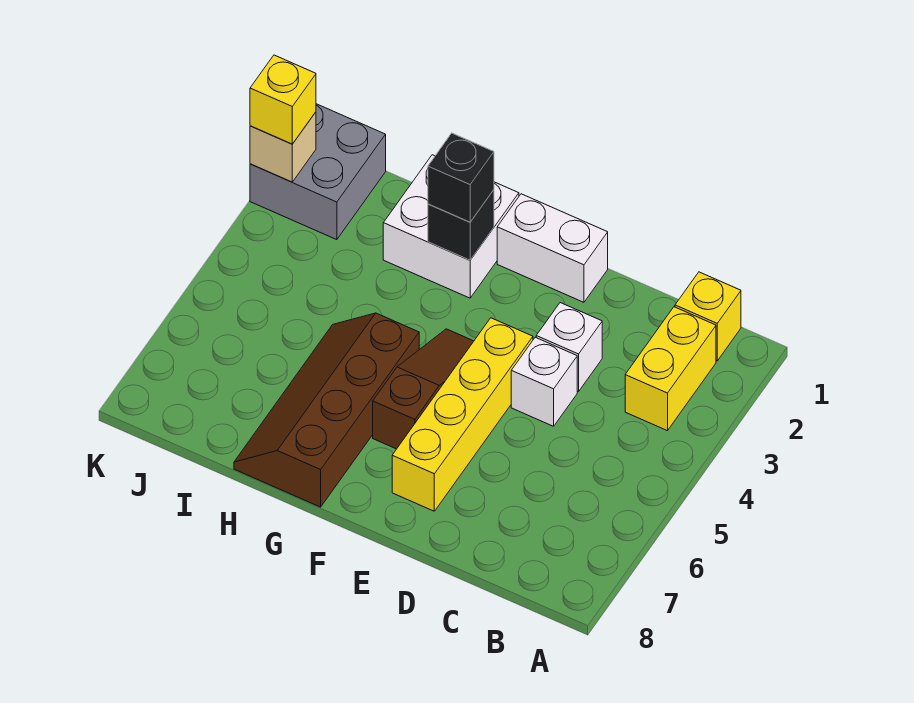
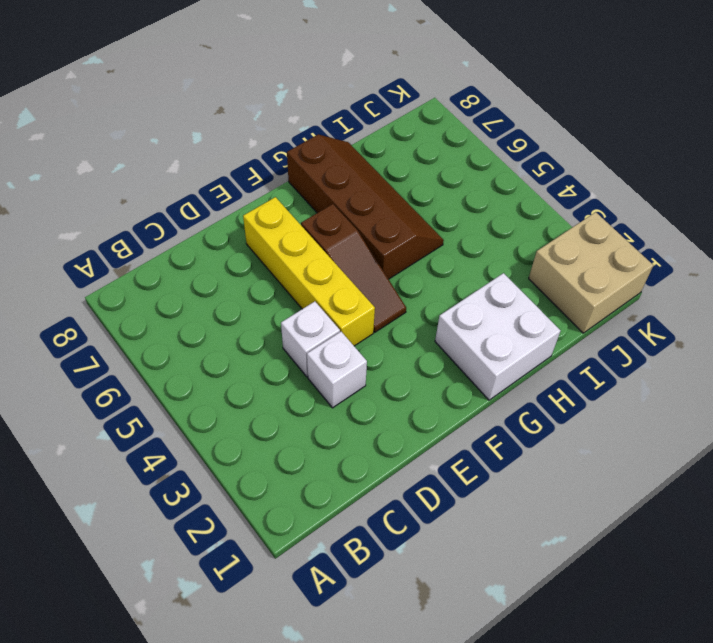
tan 2x2 brick [529,212,653,333] -> grey 2x2 brick [250,104,386,240]
none -> yellow 1x1 brick [675,272,741,361]
none -> yellow 1x2 brick [625,307,716,431]
none -> white 1x2 brick [497,194,608,302]

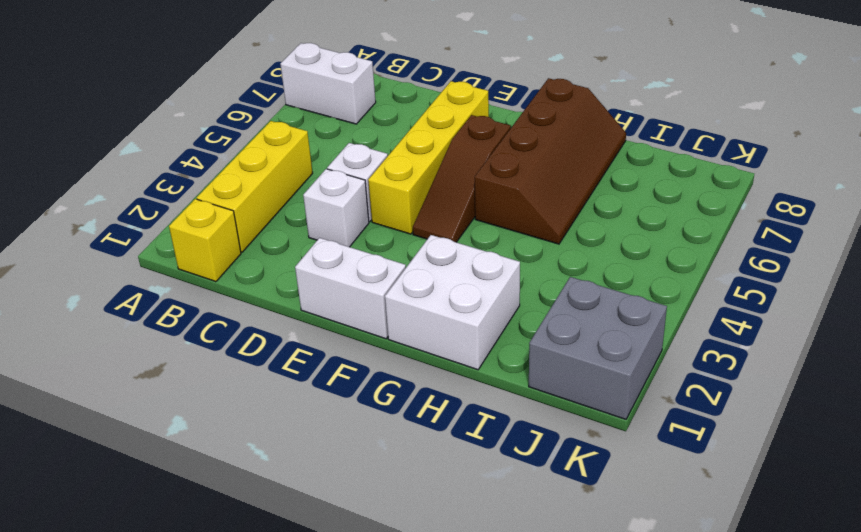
white 1x2 brick [280,43,376,124] -> none
yellow 1x3 brick [197,121,313,252] -> yellow 1x2 brick [625,307,716,431]
none -> black 1x1 brick [428,190,494,260]
none -> tan 1x1 brick [250,112,316,182]
none -> black 1x1 brick [428,133,494,222]

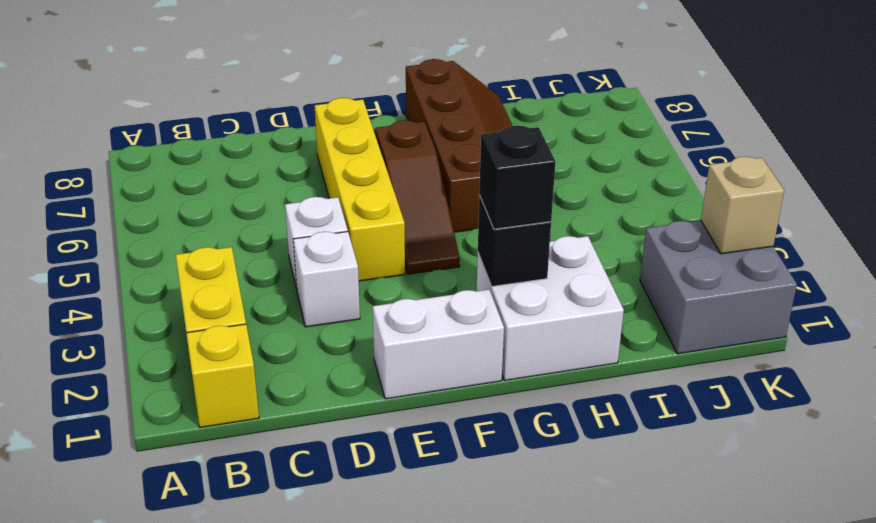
none -> yellow 1x1 brick [250,55,316,144]

